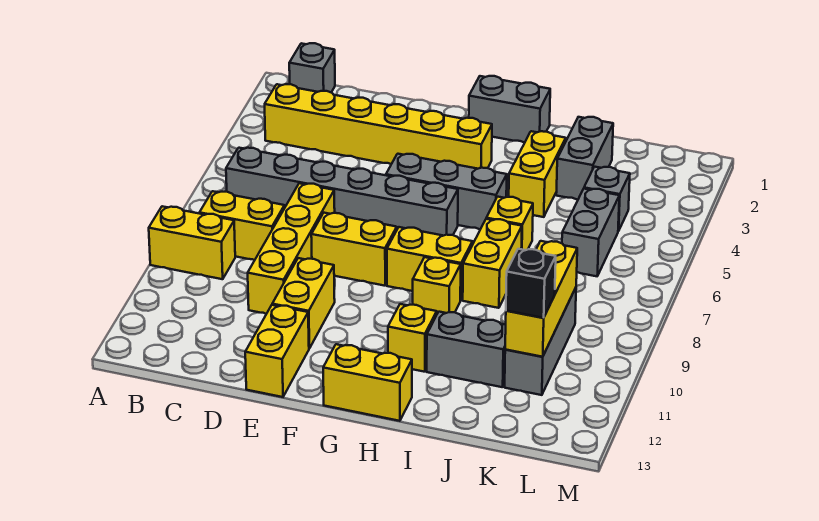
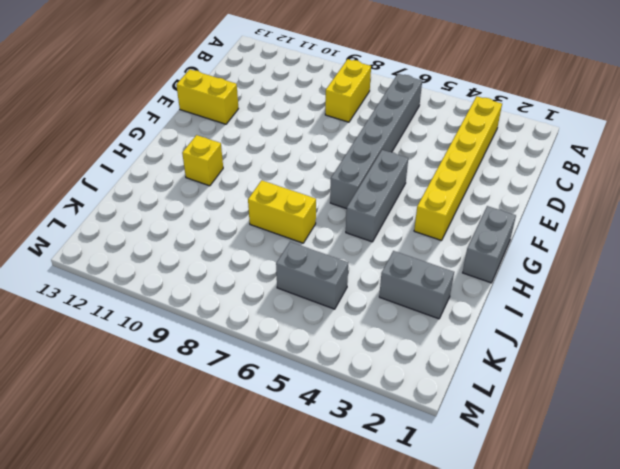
none -> yellow 1x2 brick [149,206,235,279]
none -> grey 1x1 brick [289,43,335,92]
none -> yellow 1x4 brick [248,183,335,314]

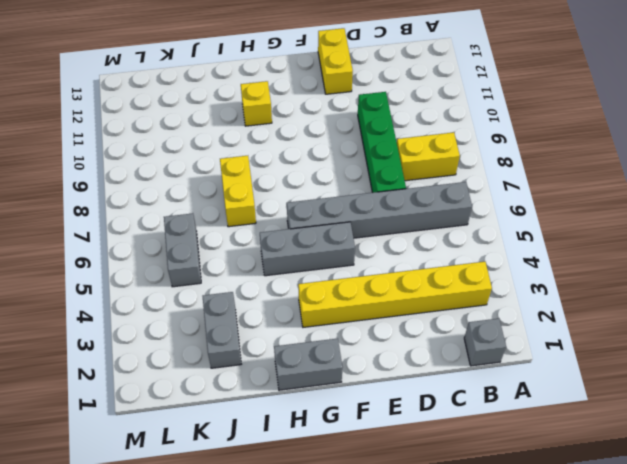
green 1x4 brick [358,92,406,193] -> yellow 1x4 brick [248,183,335,314]
none -> yellow 1x2 brick [149,206,235,279]
none -> yellow 1x2 brick [311,213,397,286]
none -> yellow 1x2 brick [272,258,335,348]

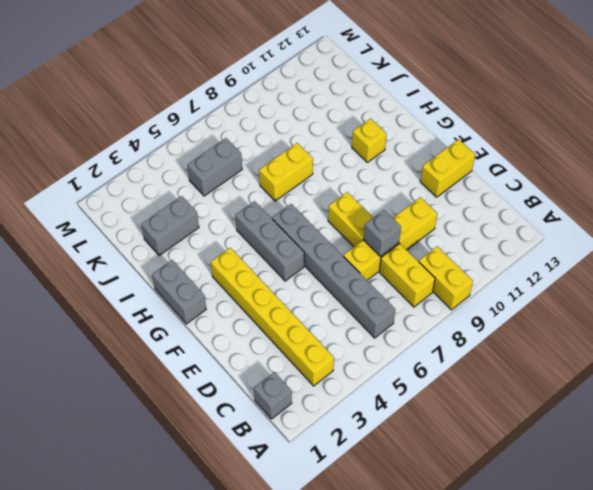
grey 1x1 brick [363,210,401,256] -> grey 1x1 brick moved to [584,167,630,231]
none -> yellow 1x2 brick [272,258,335,348]
none -> yellow 1x2 brick [387,227,472,301]
none -> yellow 1x2 brick [323,344,412,421]

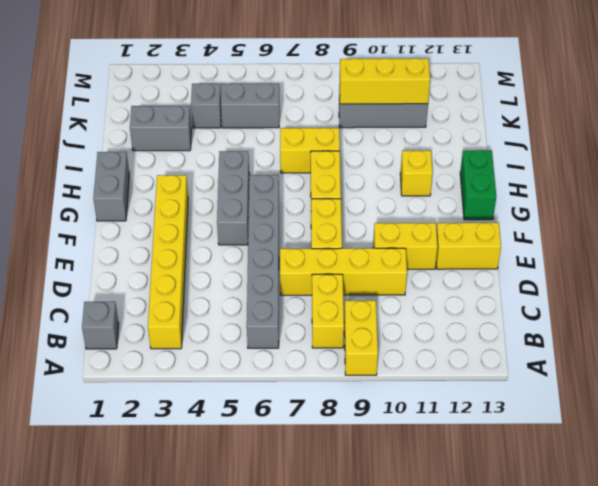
green 1x2 brick [460,150,496,220] -> yellow 1x2 brick [323,344,412,421]
none -> yellow 1x1 brick [413,257,461,314]
none -> yellow 1x2 brick [509,131,566,217]
none -> yellow 1x1 brick [486,197,533,250]

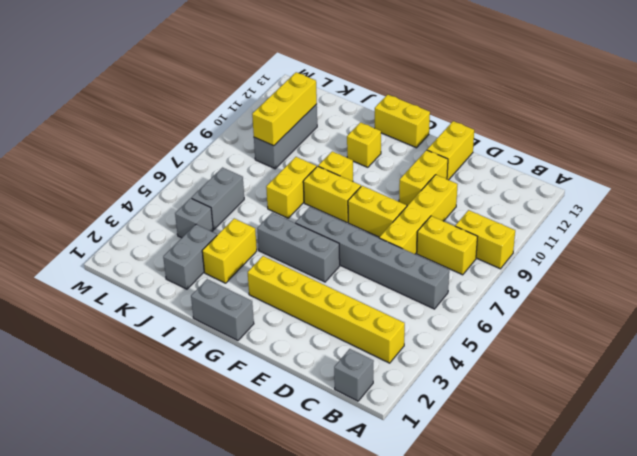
none -> yellow 1x1 brick [486,197,533,250]
none -> grey 1x2 brick [427,312,506,387]
none -> black 1x1 brick [506,249,556,318]

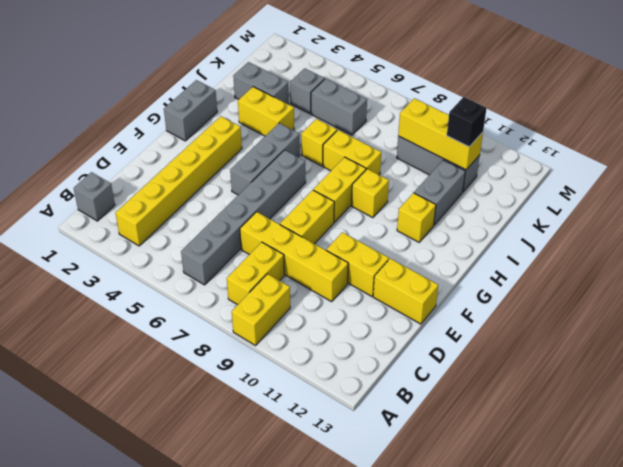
none -> yellow 1x2 brick [323,344,412,421]

